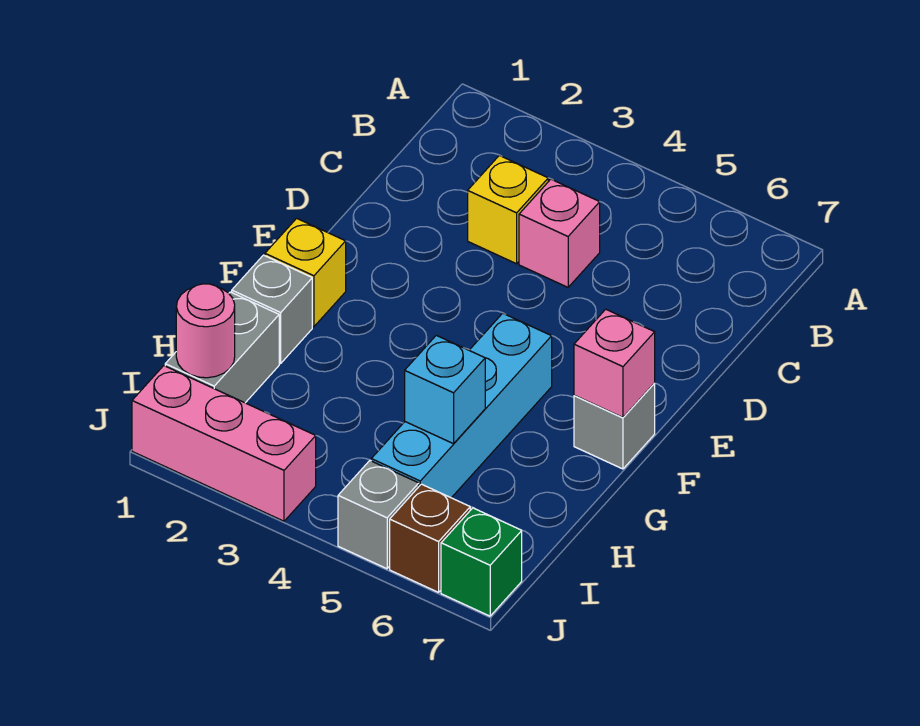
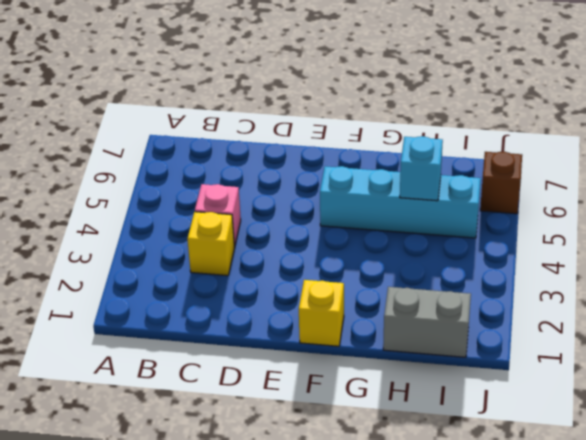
none -> grey 1x1 brick [574,383,655,469]
none -> grey 1x1 brick [232,255,312,363]
none -> pink 1x3 brick [132,366,316,521]

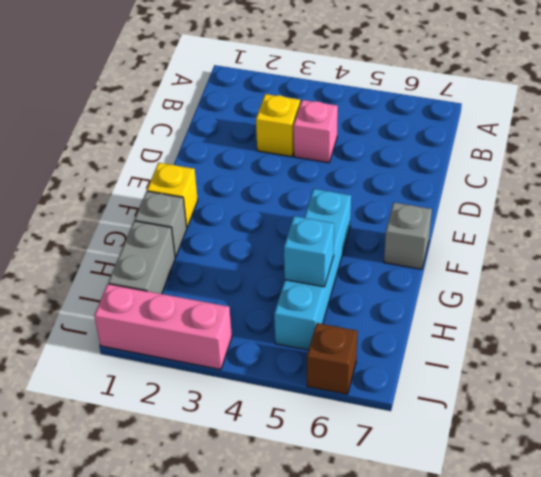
none -> grey 1x1 brick [338,461,419,569]
none -> green 1x1 brick [441,508,522,616]
none -> pink 1x1 brick [574,309,655,417]

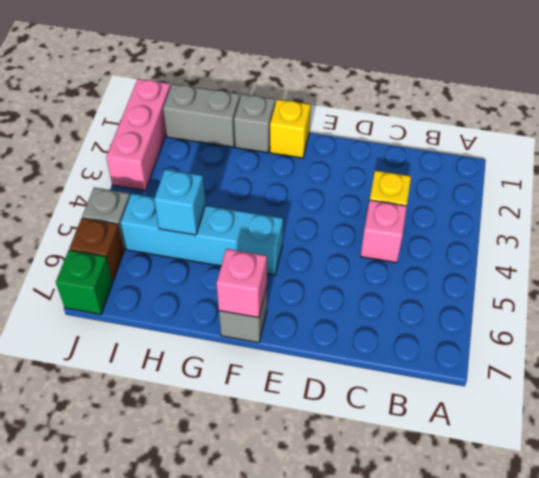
none -> pink 1x1 round brick [176,284,235,378]

